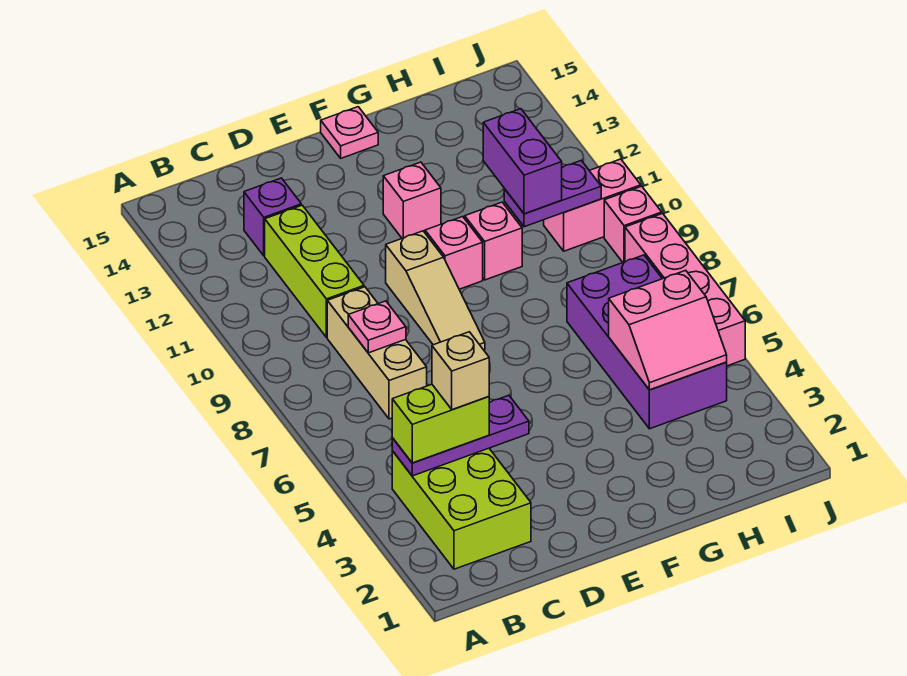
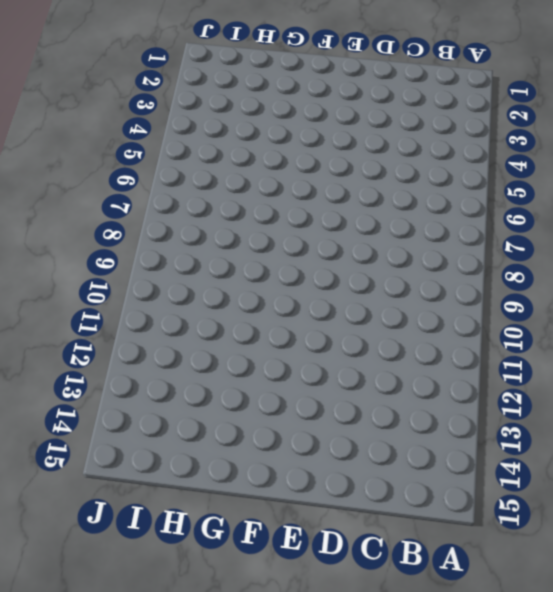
none -> lime 2x3 brick [392,448,531,569]
none -> tan 1x3 brick [327,287,427,419]
none -> lime 1x3 brick [265,205,364,337]

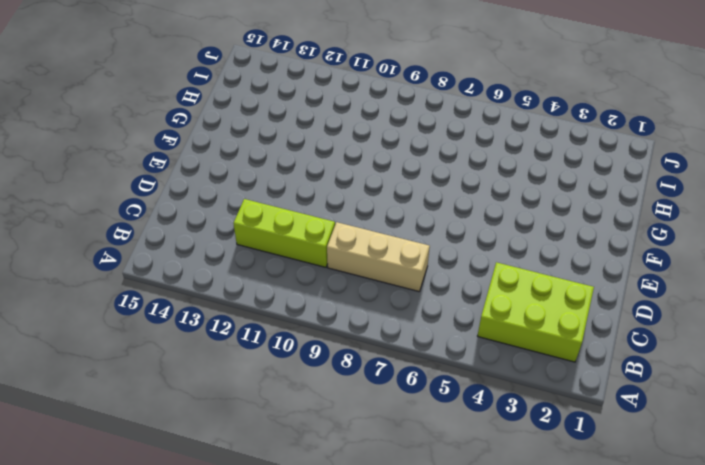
none -> purple 1x1 brick [244,178,301,256]
none -> tan 1x3 slope [386,231,485,350]
none -> pink 1x1 brick [425,217,483,289]

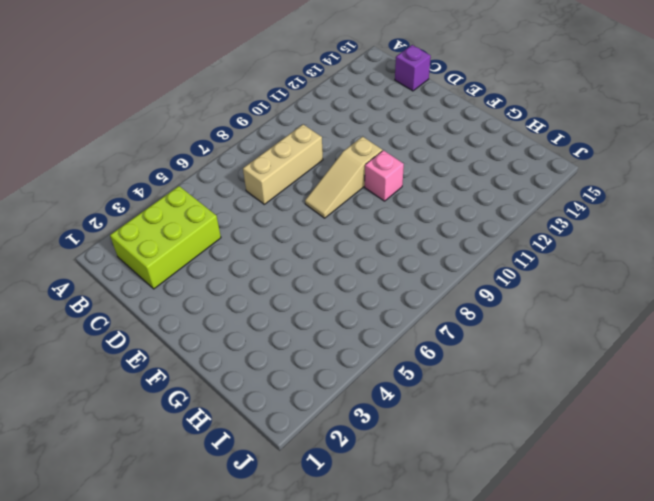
purple 1x1 brick [395,45,431,91] -> purple 1x1 brick moved to [244,178,301,256]
none -> lime 1x3 brick [265,205,364,337]
none -> pink 1x1 brick [383,162,441,238]
none -> pink 1x1 plate [321,107,378,158]

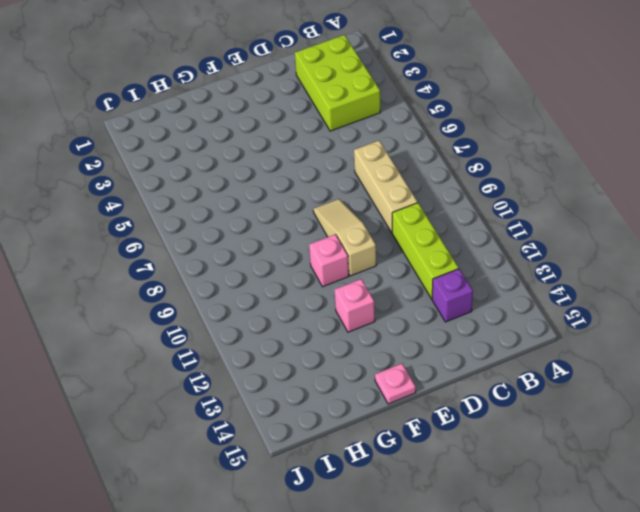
none -> pink 1x1 brick [465,202,522,280]
none -> purple 2x4 brick [567,255,727,429]
none -> pink 1x2 brick [544,159,641,251]

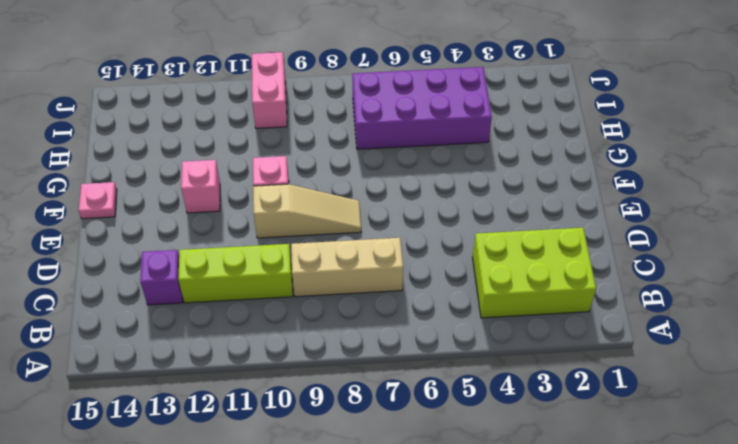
none -> pink 1x1 brick [465,202,522,280]
none -> pink 1x4 brick [625,214,745,366]
none -> pink 1x1 brick [604,186,662,262]

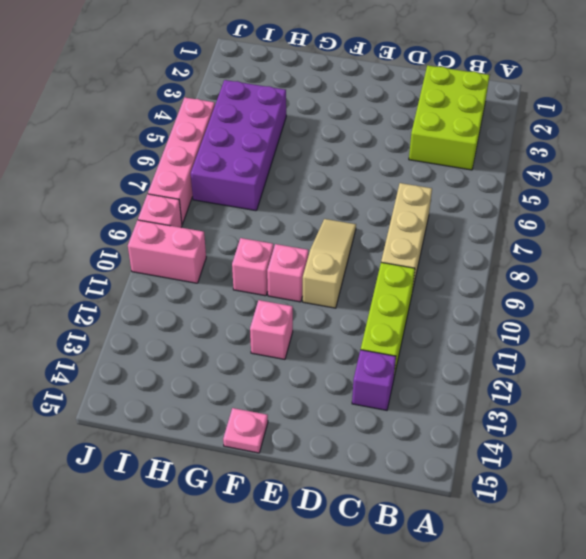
none -> purple 1x3 plate [392,395,529,476]
none -> pink 1x1 plate [348,301,406,353]
none -> pink 2x2 slope [609,270,727,390]

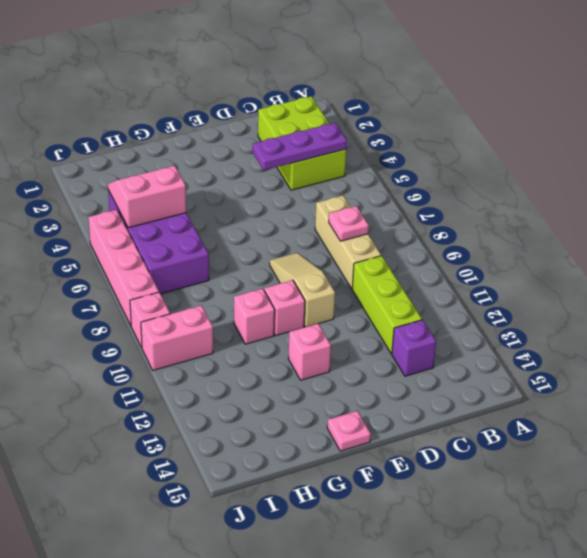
none -> purple 1x2 plate [504,161,601,227]
none -> lime 1x2 brick [392,384,490,463]
none -> purple 1x2 brick [483,109,562,214]

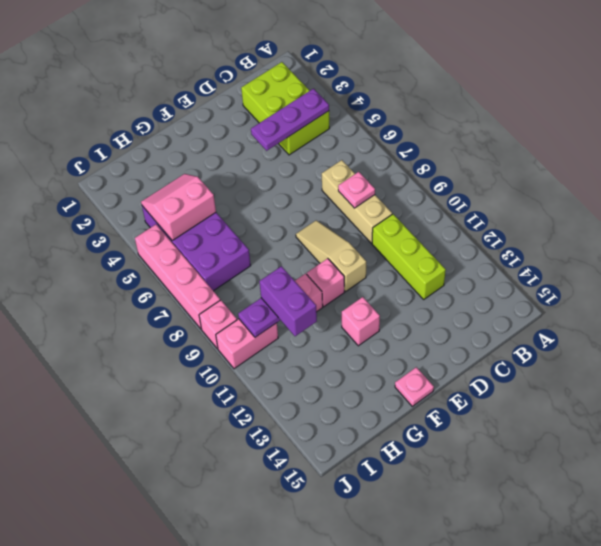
none -> purple 1x1 brick [244,178,301,256]
none -> lime 1x2 brick [392,384,490,463]
none -> tan 1x1 brick [432,332,489,410]

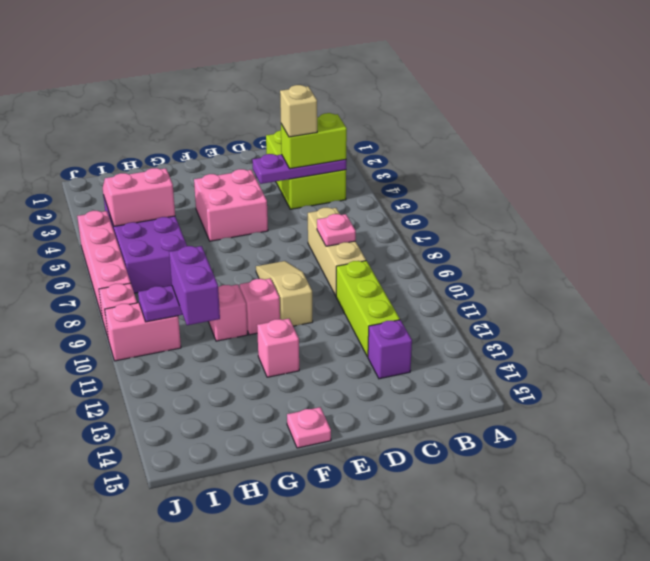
pink 2x2 brick [194,169,268,241] -> none

